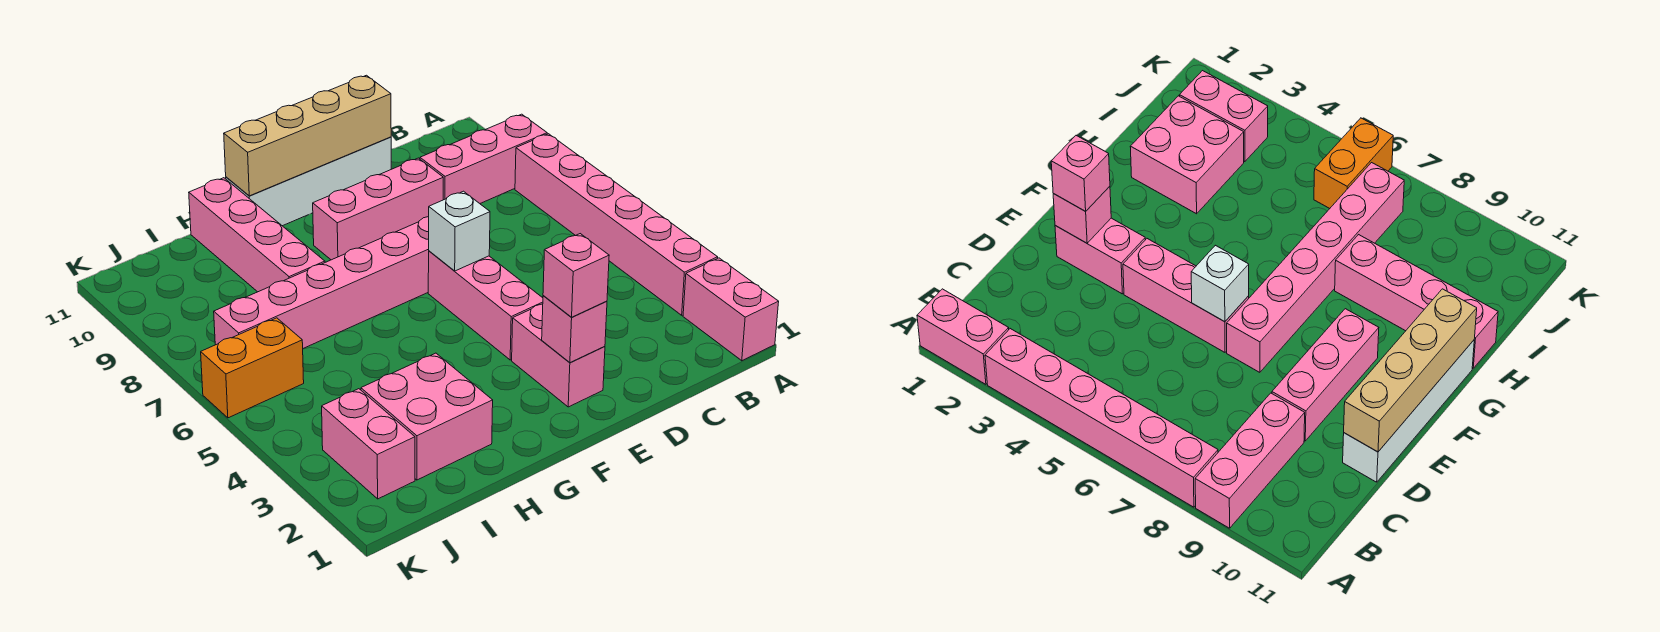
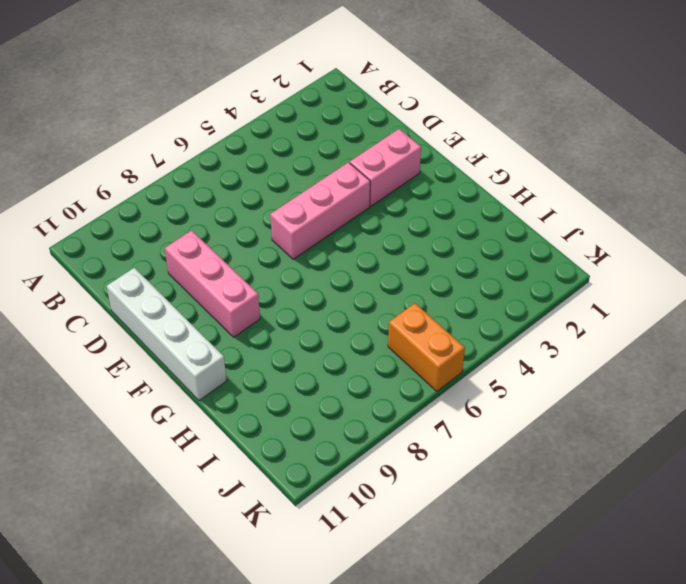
none -> pink 1x2 brick [683,258,779,361]
none -> pink 1x6 brick [515,134,718,315]
none -> pink 1x3 brick [420,114,547,203]

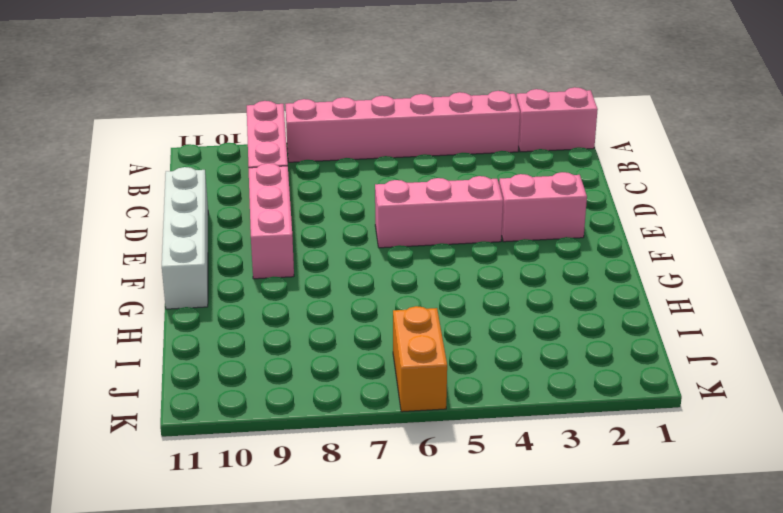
none -> pink 1x6 brick [214,217,429,348]
none -> pink 2x2 brick [361,353,493,480]
none -> pink 1x4 brick [189,178,325,292]

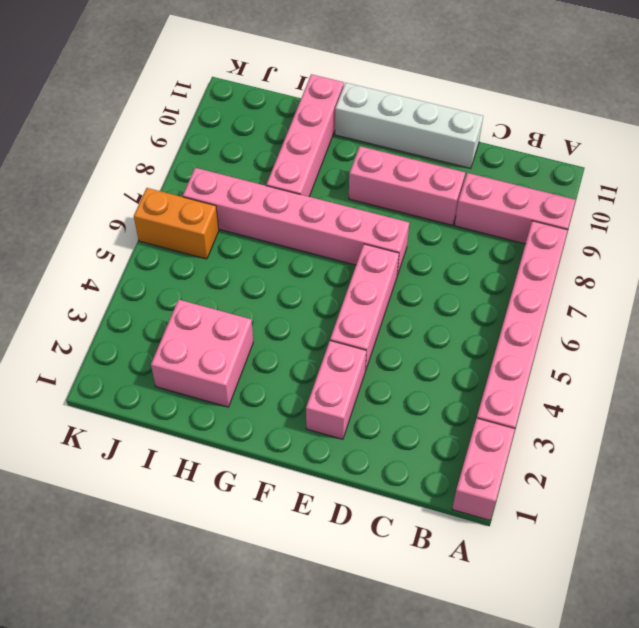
none -> pink 1x2 brick [322,389,415,499]
none -> tan 1x4 brick [224,75,391,196]
none -> pink 1x1 brick [542,296,607,363]

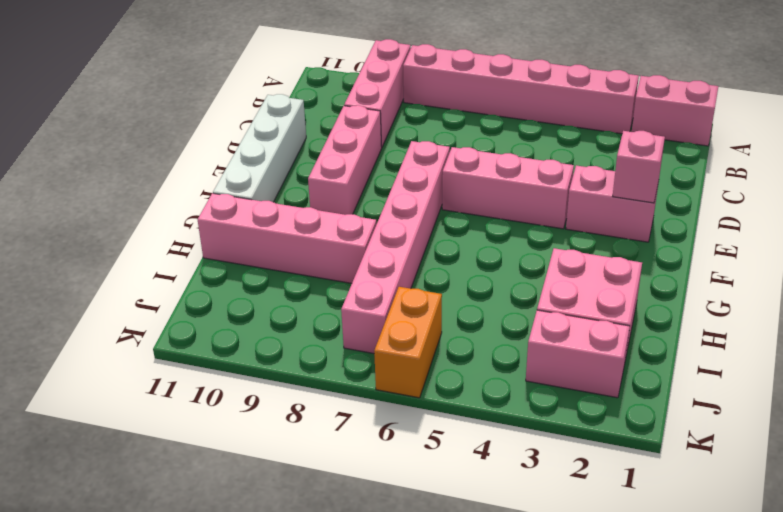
none -> tan 1x4 brick [224,75,391,196]
none -> white 1x1 brick [429,191,490,271]
none -> pink 1x1 brick [543,234,609,317]

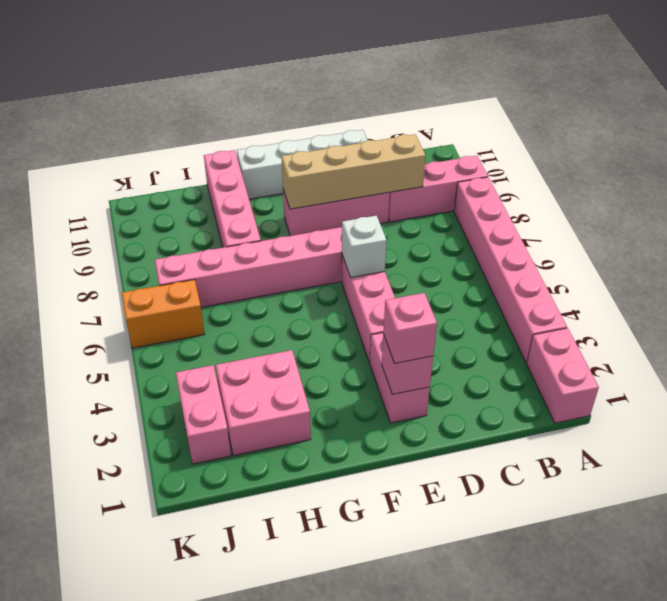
tan 1x4 brick [281,134,425,209] -> tan 1x4 brick moved to [224,75,391,196]

